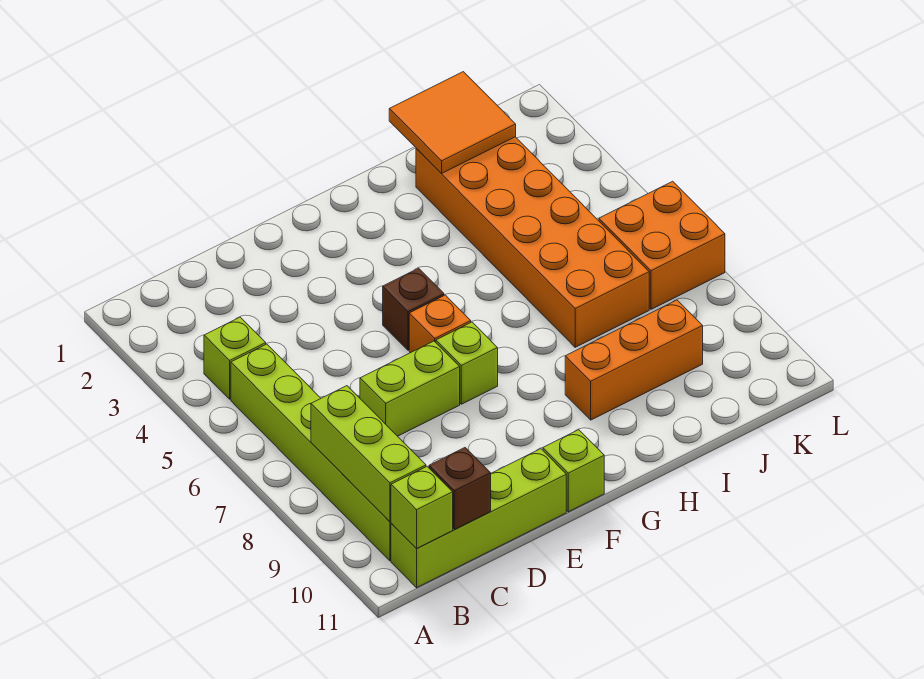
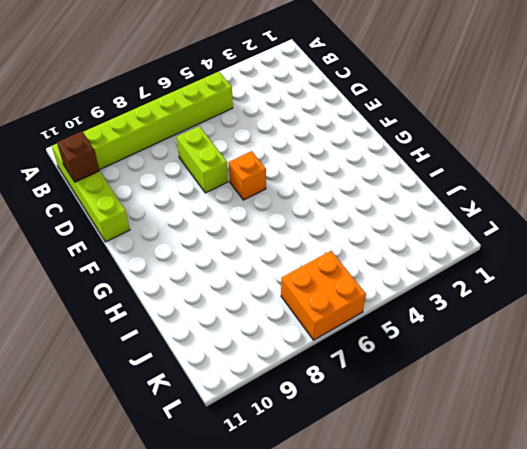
none -> lime 1x1 brick [204,317,266,399]
none -> brown 1x1 brick [383,268,444,350]
none -> lime 1x1 brick [436,322,498,404]

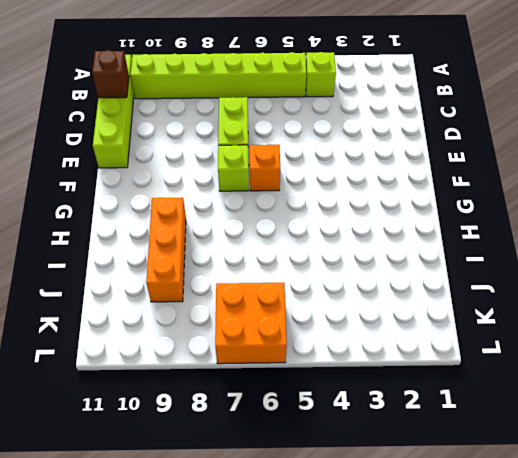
none -> brown 1x1 brick [383,268,444,350]
none -> lime 1x1 brick [543,430,604,512]
none -> orange 2x6 brick [416,137,649,347]

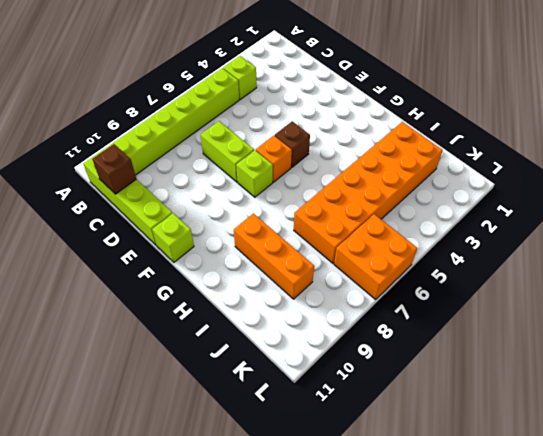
none -> lime 1x3 brick [311,386,426,522]
none -> lime 1x1 brick [391,467,453,549]
none -> orange 2x2 tile [389,72,516,174]

